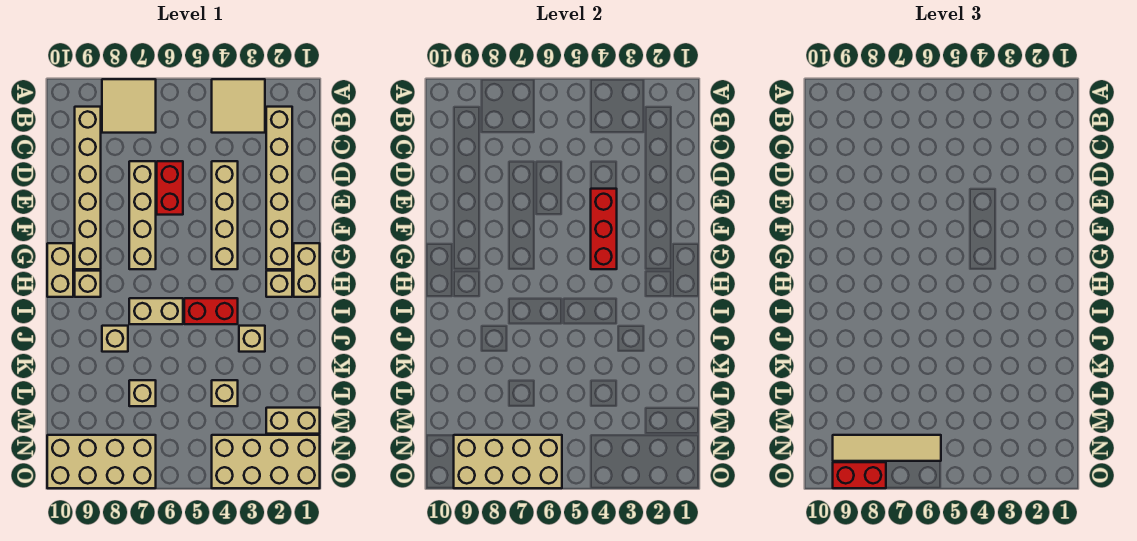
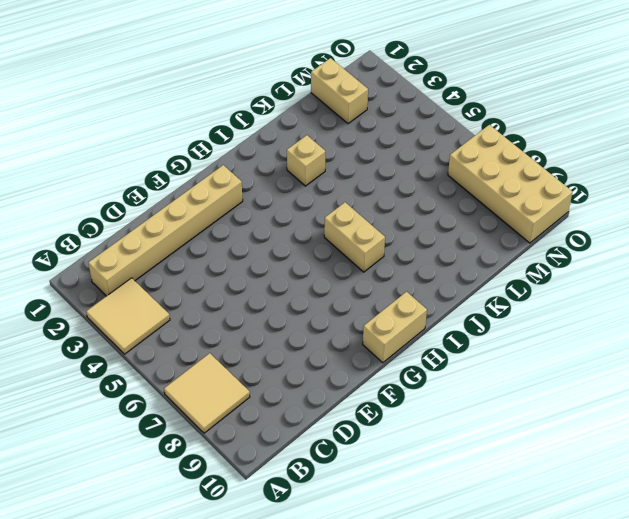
none -> tan 1x6 brick [75,107,101,269]
none -> tan 1x4 brick [212,161,238,269]
none -> red 1x2 brick [157,161,183,215]

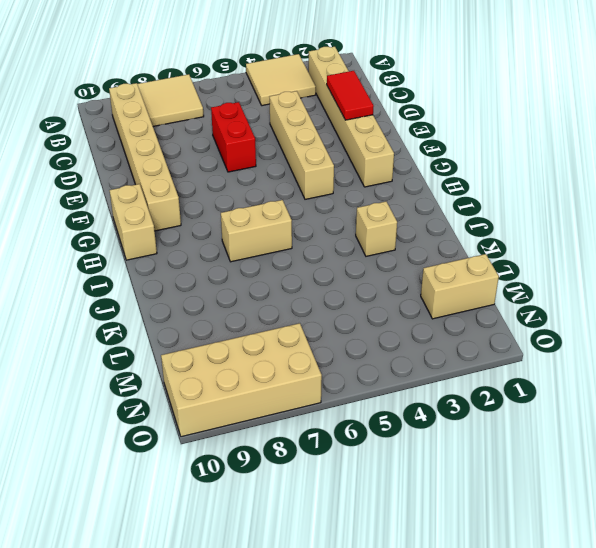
red 1x2 tile [327,71,374,120] -> none
none -> tan 1x4 brick [129,161,156,269]
none -> tan 1x2 brick [294,243,320,297]
none -> tan 1x1 brick [266,271,292,297]

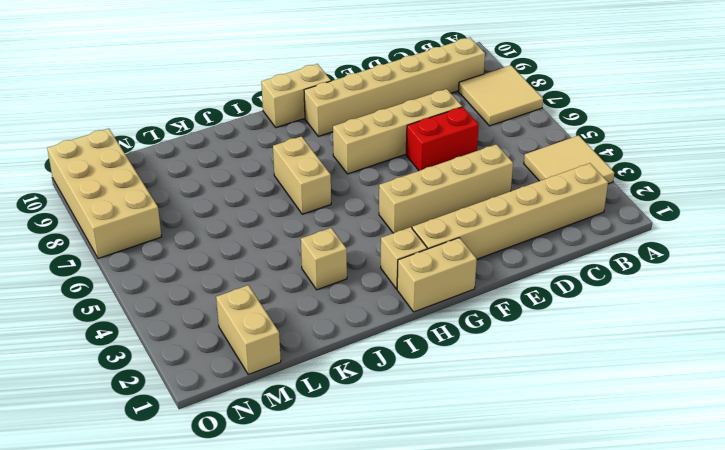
none -> tan 1x1 brick [75,271,101,297]
none -> red 1x2 brick [184,298,238,324]
none -> tan 1x1 brick [102,326,128,352]

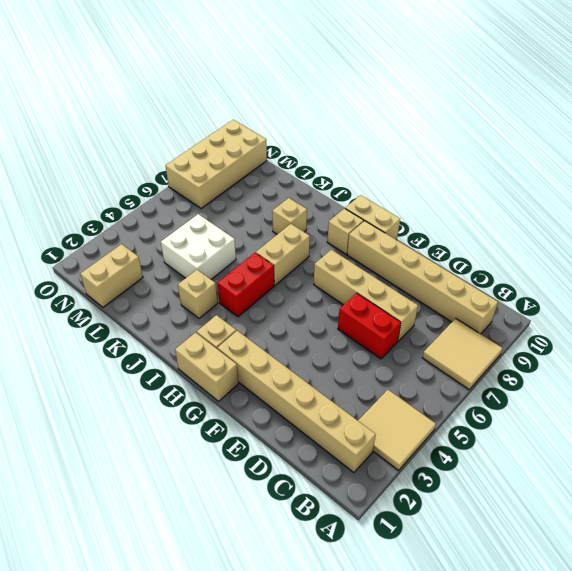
white 2x2 brick [161,214,236,279] -> tan 1x1 brick [212,380,238,406]
none -> tan 1x4 brick [212,161,238,269]
none -> tan 1x1 brick [129,380,156,406]
none -> tan 2x4 brick [212,435,320,488]

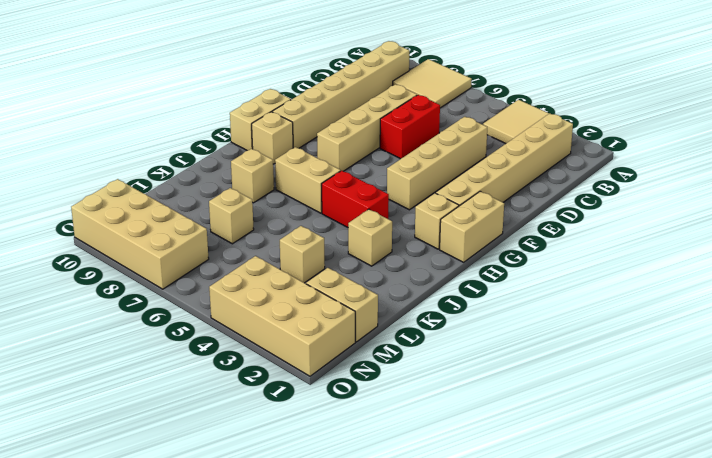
none -> red 1x3 brick [591,189,617,269]
none -> tan 2x4 brick [454,435,562,488]
none -> tan 1x4 tile [833,435,941,461]

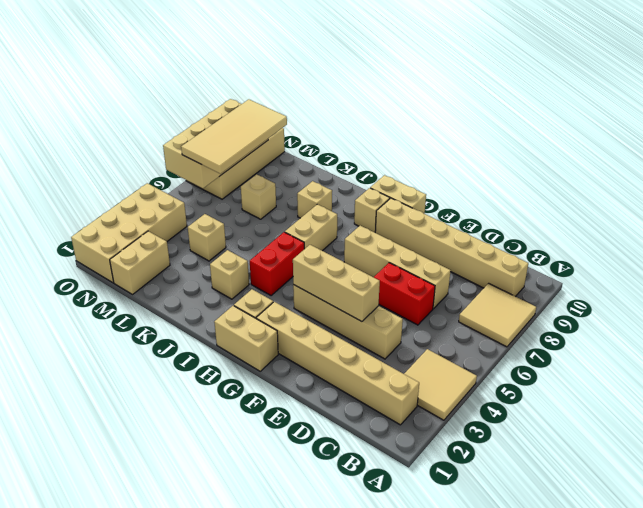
tan 1x3 brick [293,245,380,322] -> red 1x3 brick [591,189,617,269]
tan 2x4 tile [181,99,287,174] -> tan 1x4 tile [833,435,941,461]
none -> red 1x2 brick [833,462,886,488]

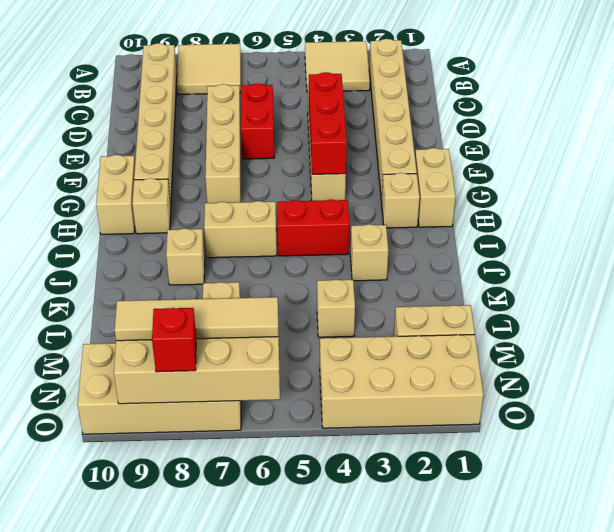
red 1x1 brick [152,308,196,372] -> red 1x2 brick [833,462,886,488]

